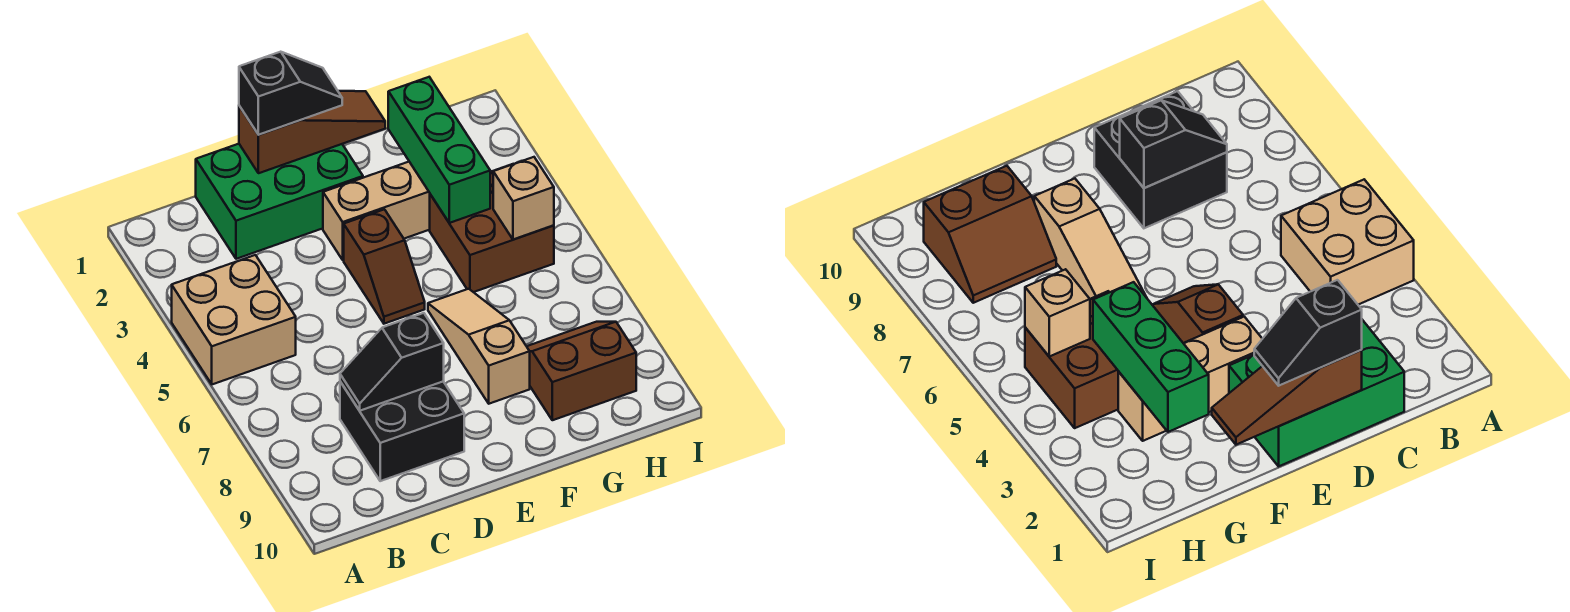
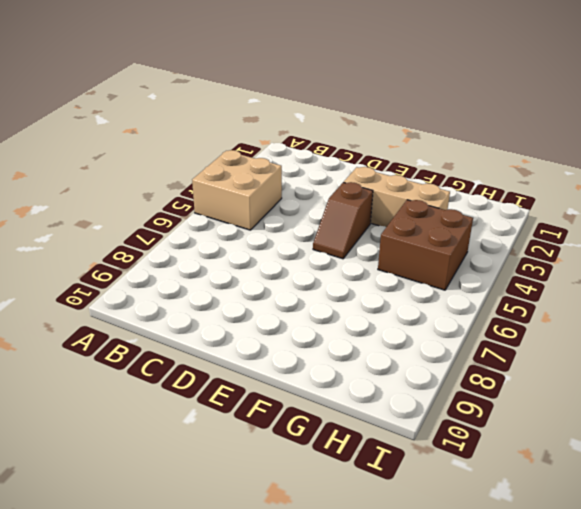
none -> green 2x3 brick [196,144,363,259]
none -> black 2x2 brick [340,382,464,481]
none -> tan 1x3 slope [428,289,530,404]

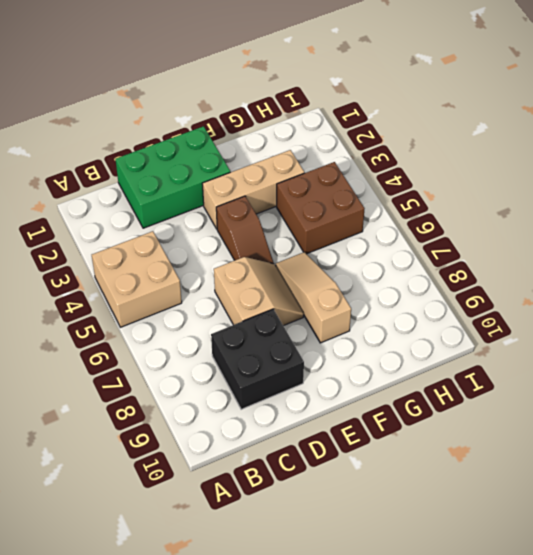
tan 2x2 slope [214,257,304,326] -> none
none -> brown 2x2 slope [527,322,636,420]
none -> black 1x2 slope [340,313,444,411]
none -> brown 1x3 slope [239,91,385,173]

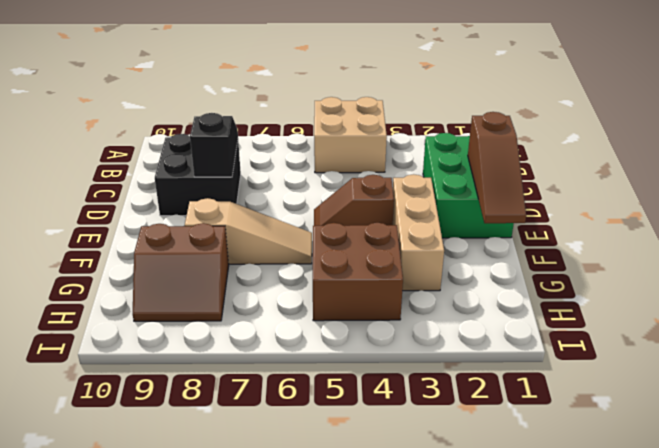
brown 2x2 slope [133,223,229,321] -> brown 2x2 slope turned to [527,322,636,420]
none -> green 1x3 brick [388,77,490,223]
none -> tan 1x1 brick [493,157,554,239]
none -> black 1x2 slope [239,52,342,135]

